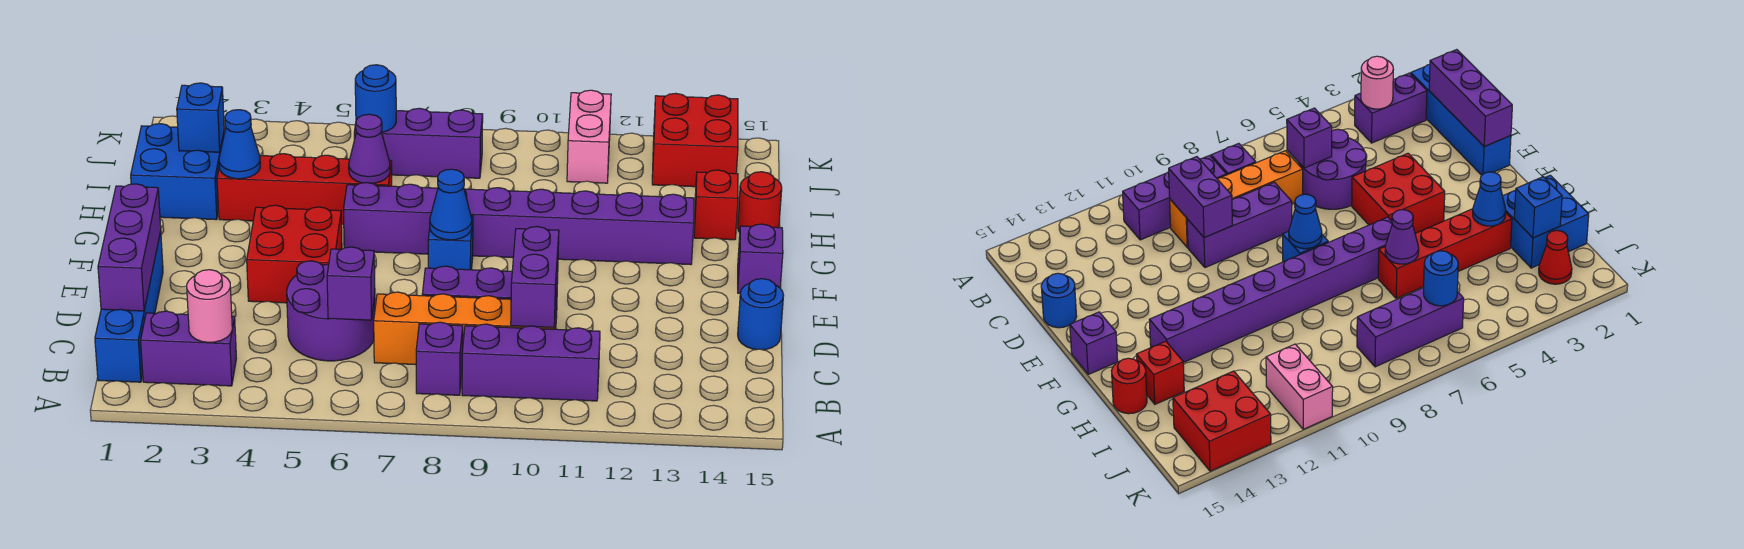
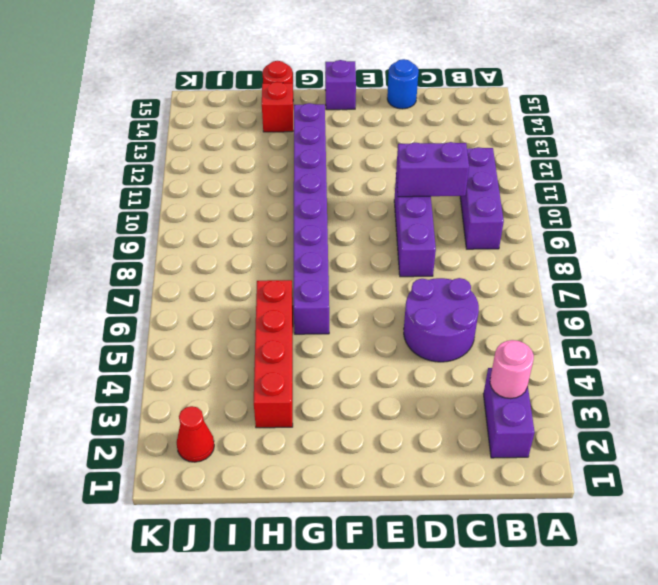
none -> blue 1x4 brick [95,231,163,382]
none -> purple 1x1 brick [416,322,463,395]
none -> orange 1x4 brick [374,292,556,365]

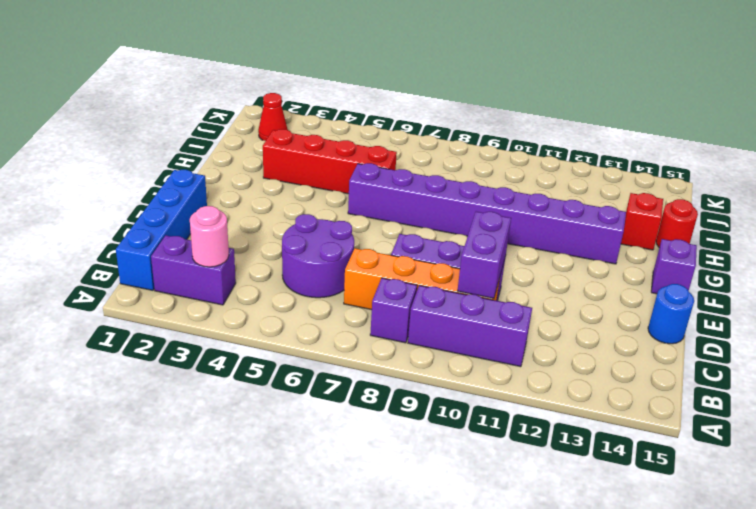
none -> red 2x2 brick [247,205,342,303]
none -> blue 1x1 brick [428,216,473,270]
none -> blue 2x2 brick [131,124,224,220]

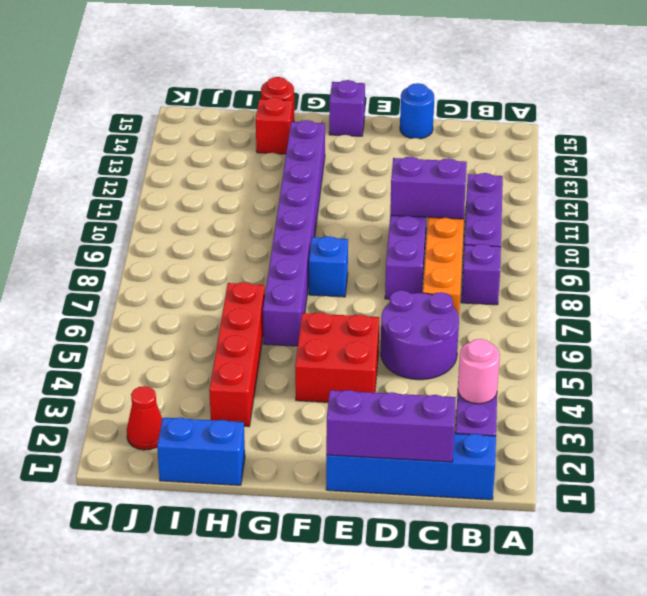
blue 1x2 brick [157,417,245,485] -> blue 2x2 brick [131,124,224,220]
none -> purple 1x3 brick [354,108,483,178]
none -> pink 1x2 brick [567,90,611,183]
none -> red 2x2 brick [652,93,738,187]

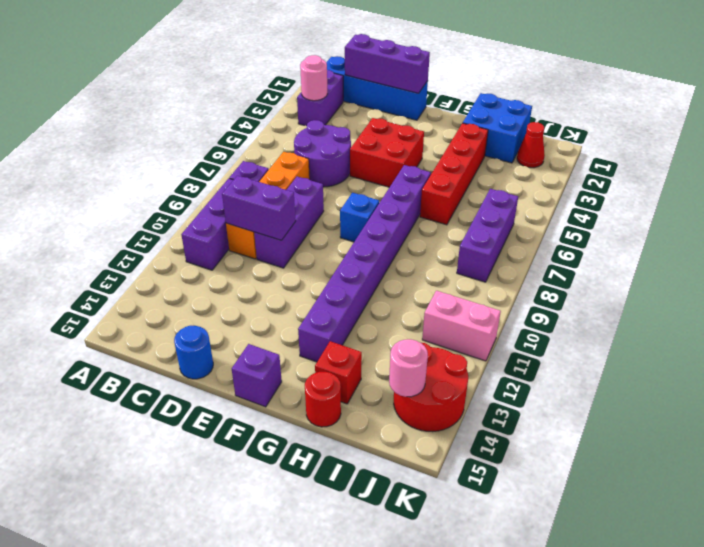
red 2x2 round brick [394,343,468,432] -> red 2x2 brick [652,93,738,187]
pink 1x1 round brick [389,339,428,397] -> none
none -> purple 1x1 brick [327,247,375,320]
none -> blue 1x1 cone [430,169,472,240]
none -> blue 1x1 cone [219,110,260,179]

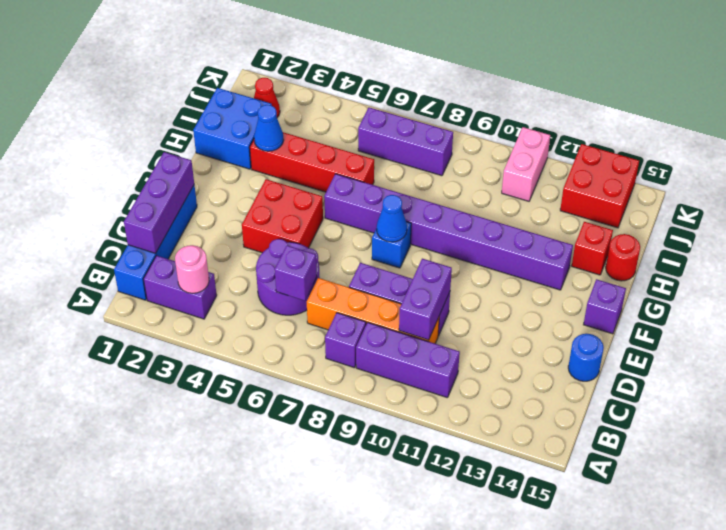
none -> purple 1x1 cone [349,114,390,184]
none -> blue 1x1 brick [177,83,224,152]
none -> blue 1x1 round brick [355,65,396,132]

